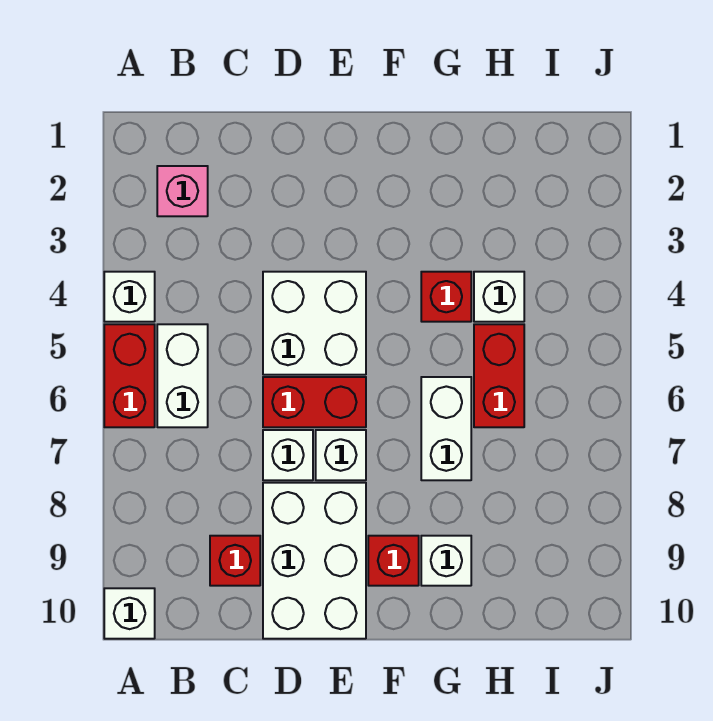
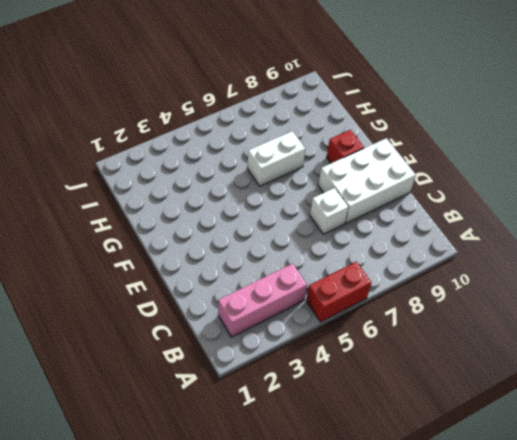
pink 1x3 brick [218,264,307,337] -> pink 1x1 brick [157,166,208,216]
none -> white 1x1 brick [104,272,155,322]
none -> white 1x1 brick [104,588,155,639]
none -> white 1x2 brick [157,324,208,427]

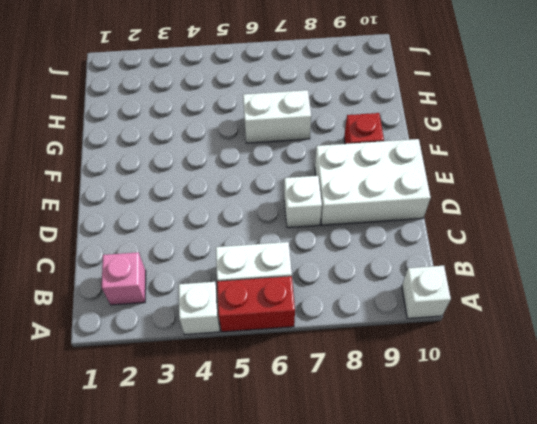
none -> red 1x1 brick [210,536,260,586]
none -> white 2x2 brick [263,272,366,375]
none -> red 1x2 brick [263,377,366,427]

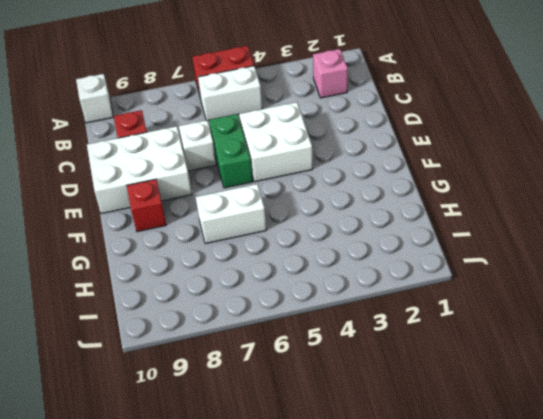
green 1x2 brick [209,114,253,188] -> red 1x2 brick [263,377,366,427]
none -> white 1x1 brick [104,272,155,322]
none -> white 1x1 brick [316,430,366,480]
none -> red 1x1 brick [421,272,471,322]

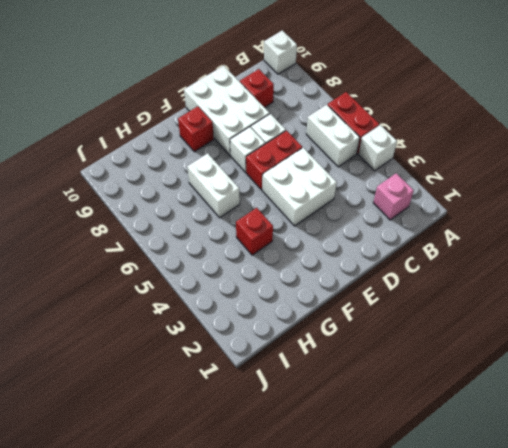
none -> white 1x1 brick [421,536,471,586]
none -> white 1x1 brick [474,272,524,322]
none -> red 1x2 brick [474,324,524,427]

